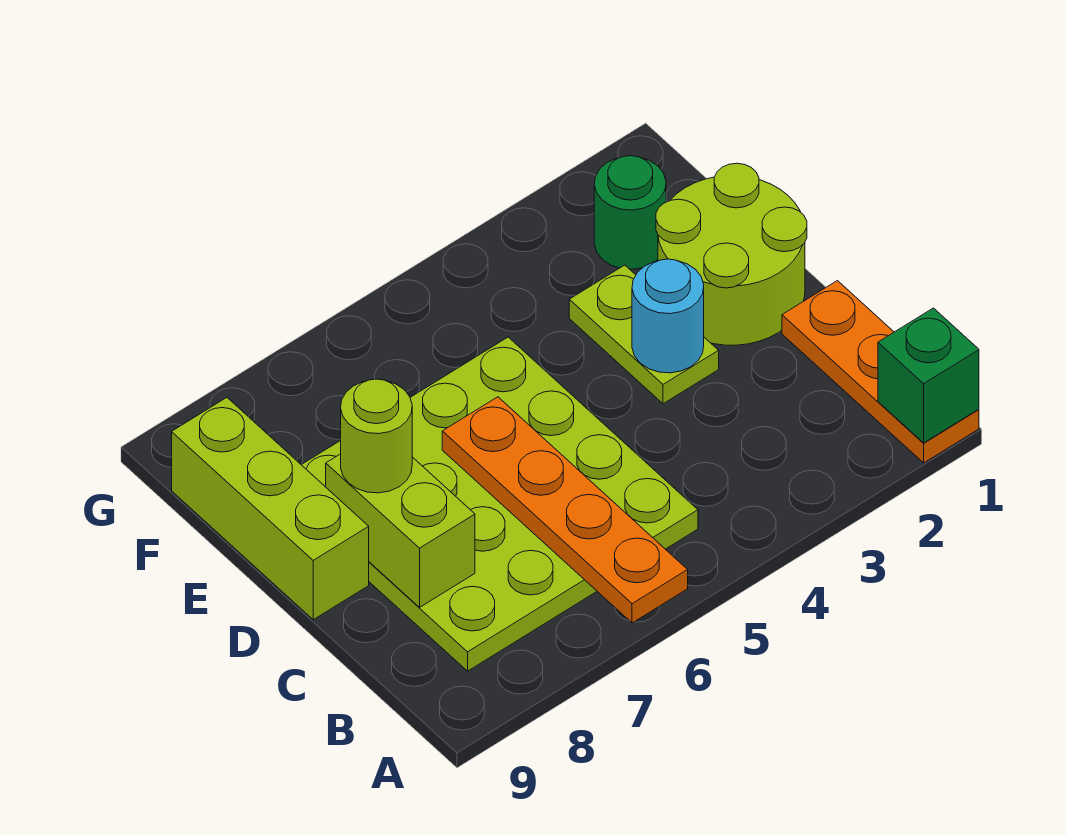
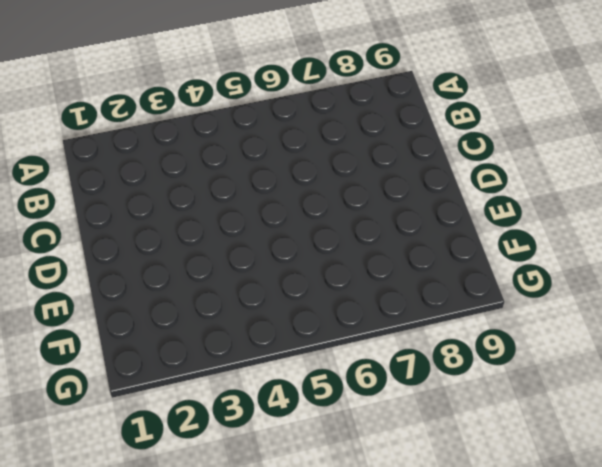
none -> orange 1x3 plate [782,281,979,463]
none -> lime 4x4 plate [302,337,698,671]

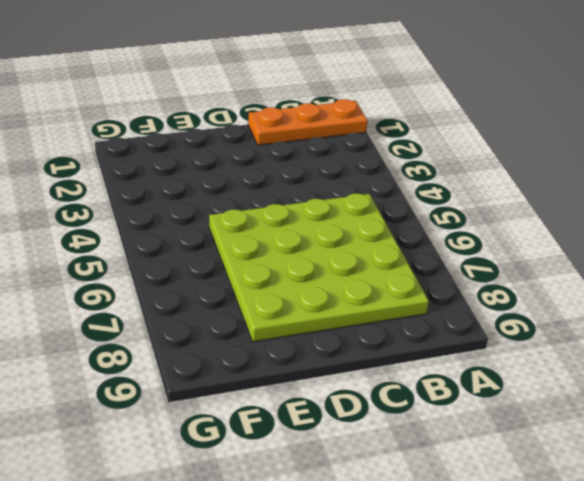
none -> lime 2x2 round brick [656,163,807,345]
none -> lime 1x2 plate [569,265,719,404]

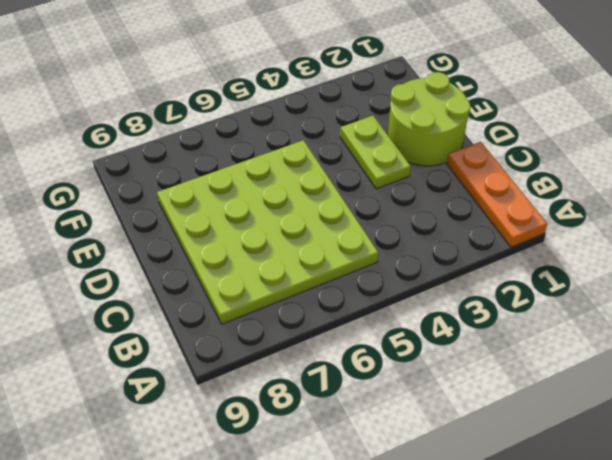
none -> lime 1x3 brick [172,398,369,620]
none -> green 1x1 round brick [594,156,666,269]

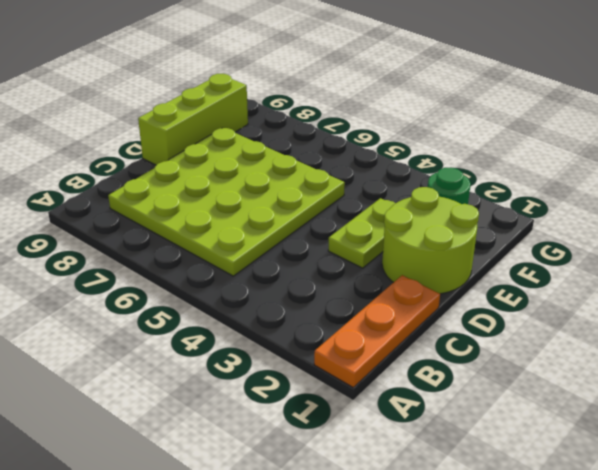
none -> green 1x1 brick [878,308,979,443]
none -> orange 1x4 plate [442,397,688,623]

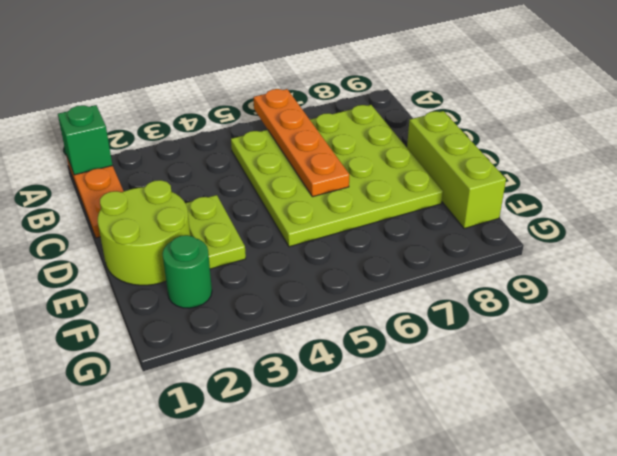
none -> lime 1x2 brick [326,454,475,607]
none -> cyan 1x1 round brick [632,259,704,373]

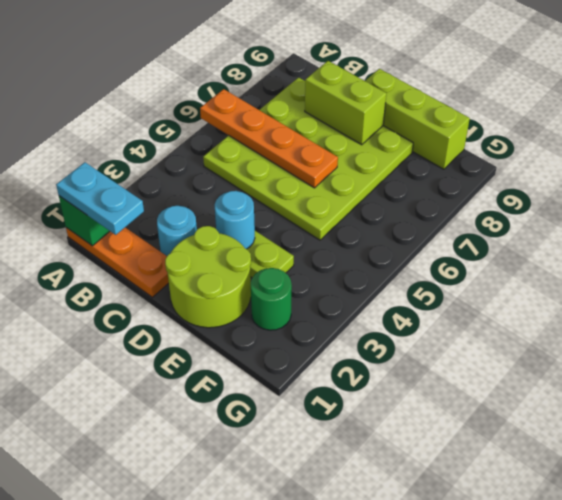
cyan 1x2 plate [56,162,144,235] -> none
cyan 1x1 round brick [157,206,197,256] -> none
none -> lime 1x1 round brick [341,379,412,493]

